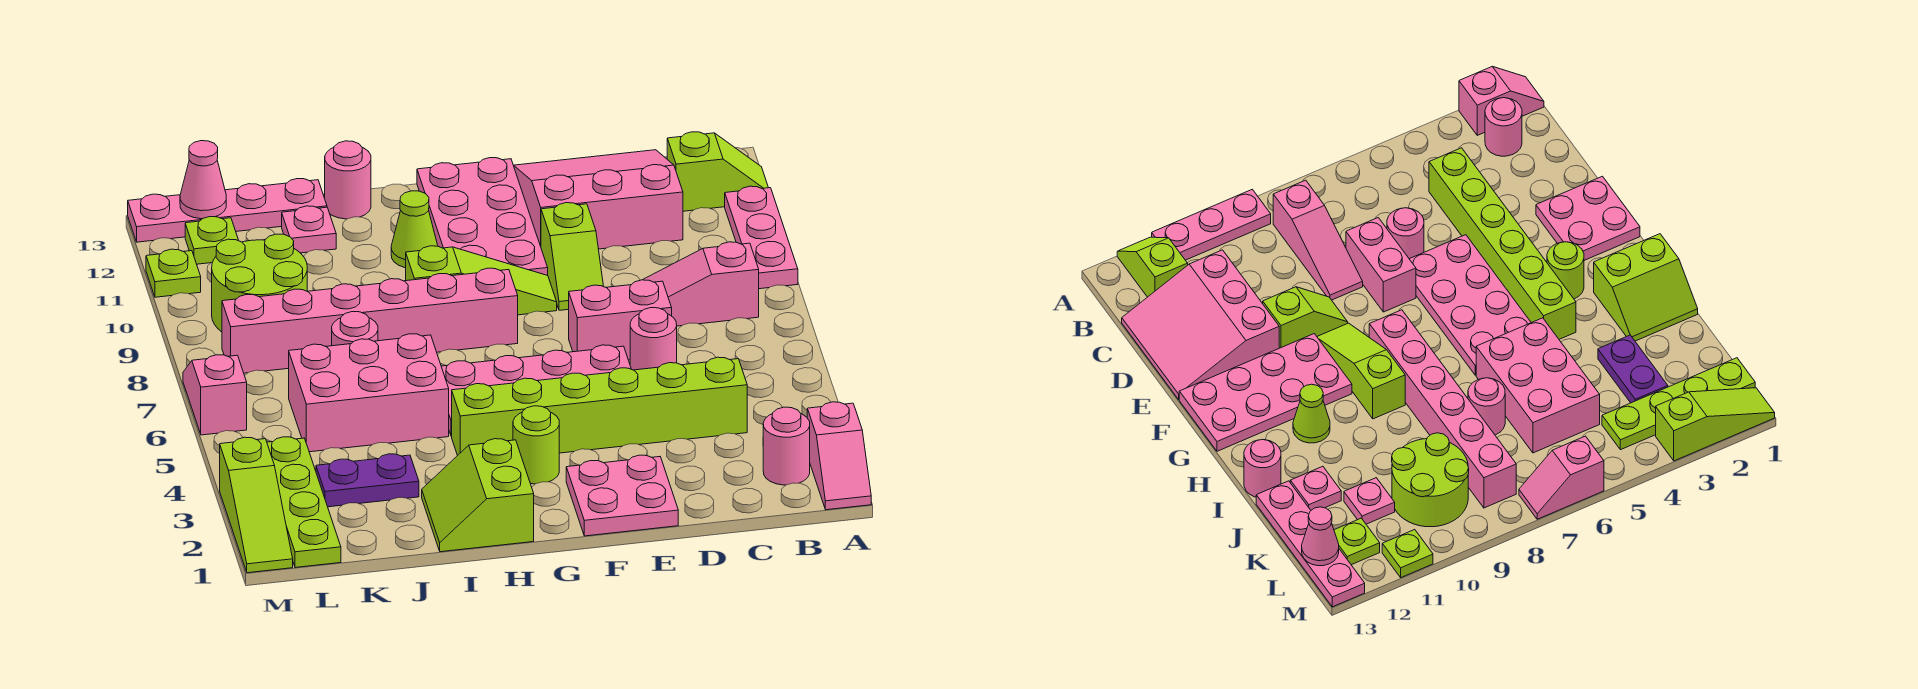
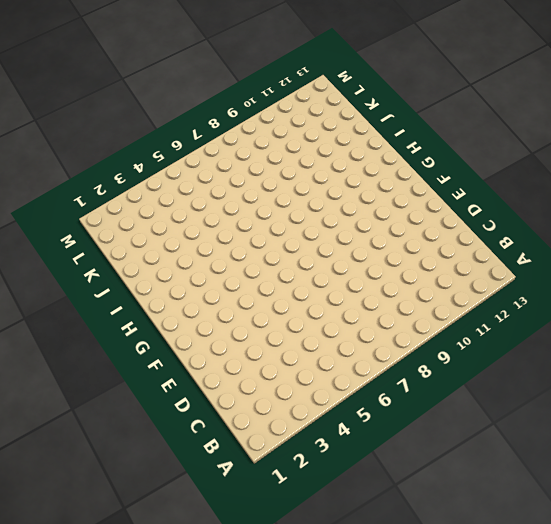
none -> pink 1x2 slope [807,402,871,510]
none -> pink 1x3 plate [725,186,798,289]
none -> lime 1x2 slope [667,132,768,211]
none -> pink 1x1 round brick [763,407,810,485]

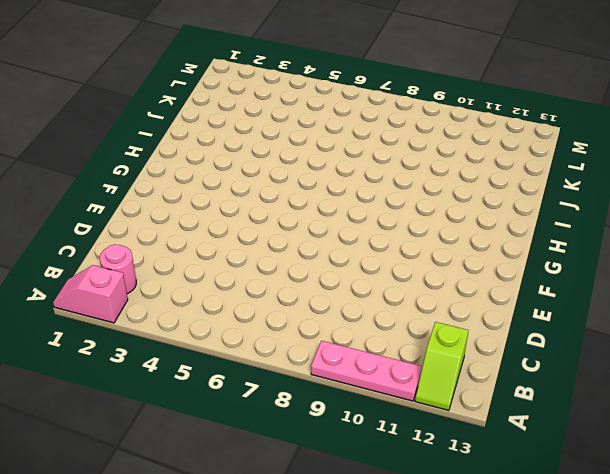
none -> pink 1x3 slope [643,242,759,326]
none -> lime 1x6 brick [452,357,747,456]
none -> pink 3x3 slope [514,150,683,249]
none -> pink 1x1 round brick [630,308,677,370]

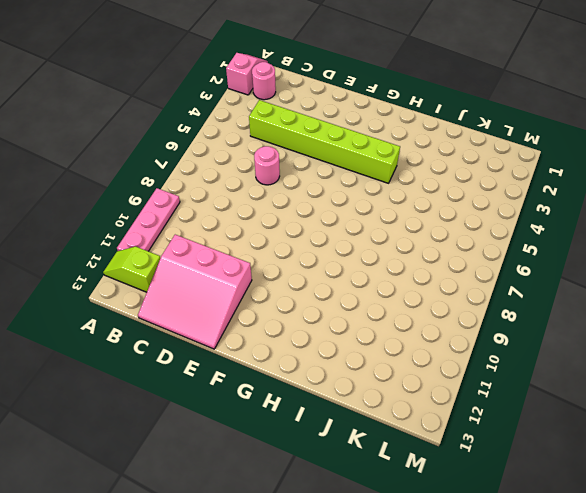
none -> pink 1x3 slope [643,242,759,326]
none -> pink 1x2 brick [569,280,672,360]
none -> pink 2x2 plate [566,455,678,536]
none -> pink 2x4 plate [441,345,631,436]

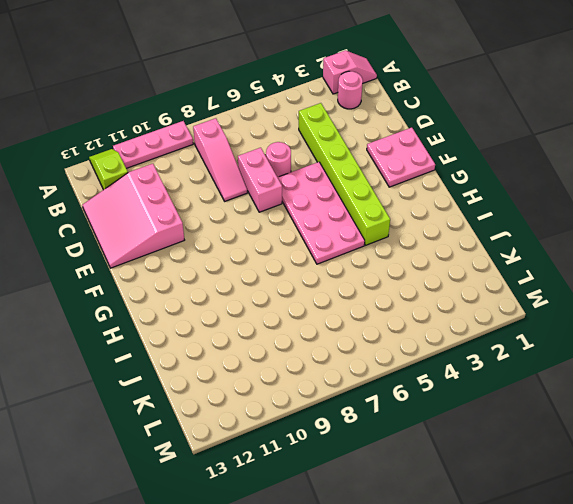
none -> lime 1x2 slope [541,203,604,310]
none -> lime 1x3 slope [406,246,557,315]
none -> pink 2x4 plate [417,158,548,275]
none -> lime 1x1 round brick [513,406,559,484]

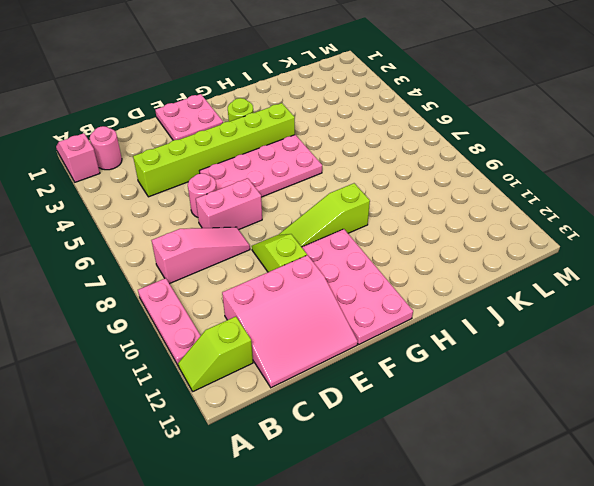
none -> pink 1x6 brick [222,268,518,373]
none -> lime 2x2 slope [422,439,534,552]
none -> lime 1x1 cone [391,191,438,268]
none -> pink 2x3 brick [289,334,449,452]

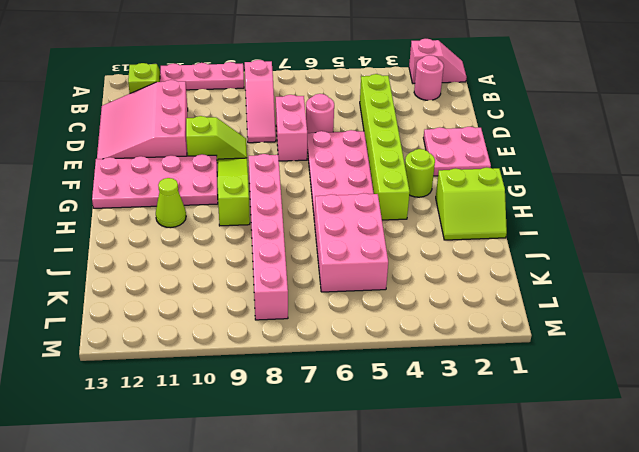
none -> pink 1x1 round brick [325,141,371,219]
none -> purple 1x2 plate [316,454,419,507]
none -> pink 1x1 round brick [332,312,378,346]
none -> pink 1x1 plate [282,206,336,253]

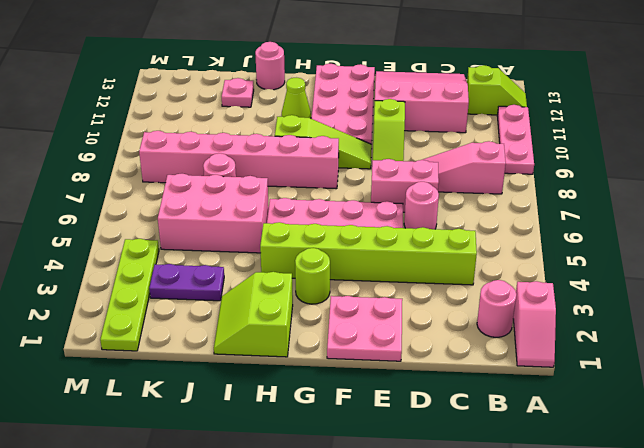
none -> pink 1x4 plate [128,179,327,242]
none -> lime 2x2 round brick [212,234,307,332]
none -> pink 1x1 plate [1344,478,1395,524]
none -> lime 1x1 plate [185,217,239,264]

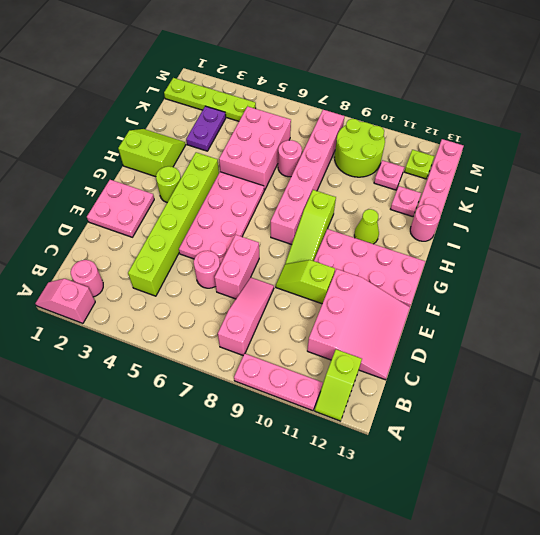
none -> lime 1x3 slope [220,437,293,573]
none -> pink 1x2 slope [183,355,247,435]
none -> lime 1x1 plate [146,249,201,297]
none -> pink 1x1 cone [180,141,226,219]

